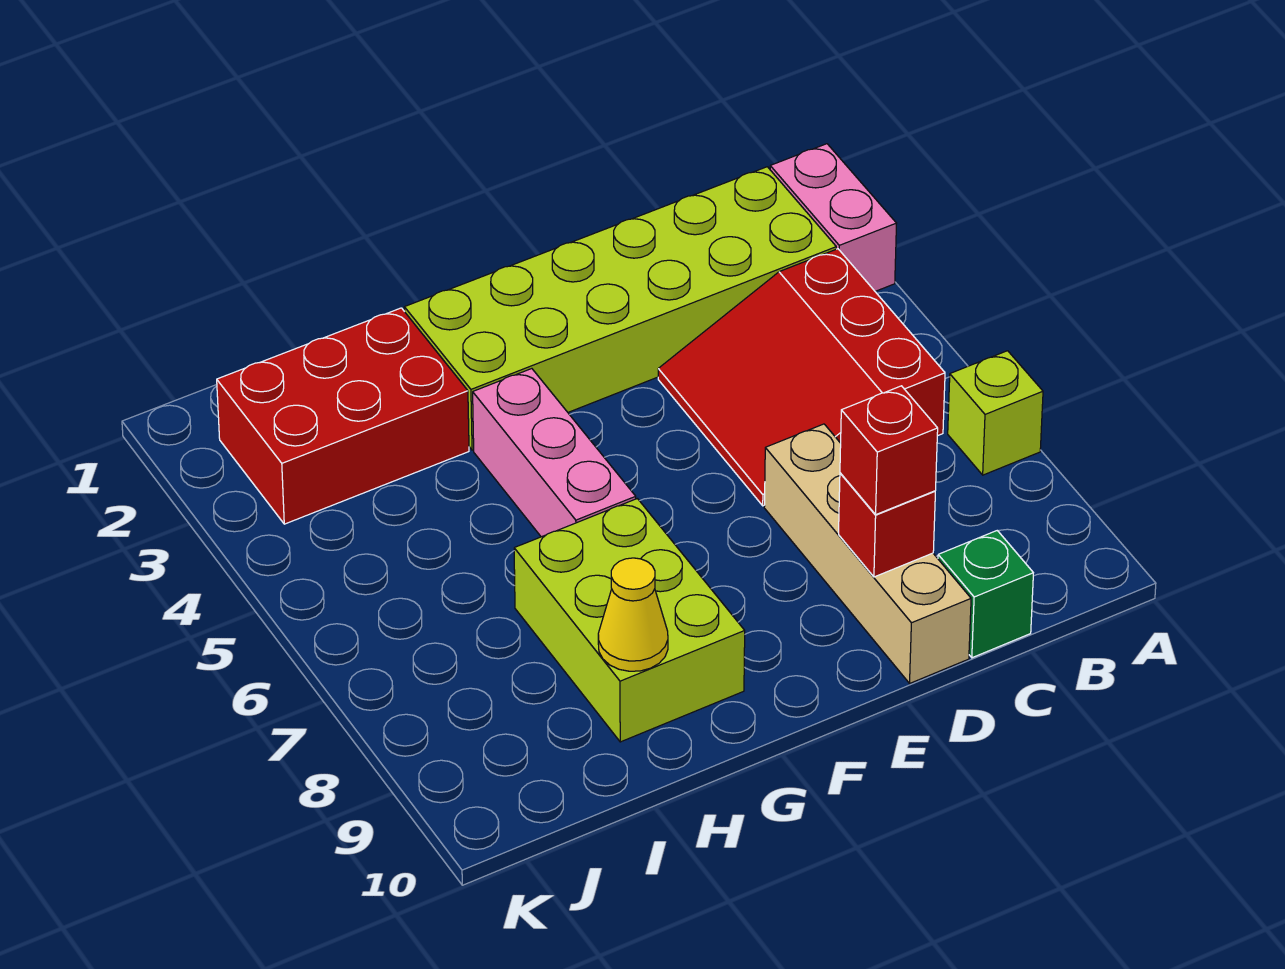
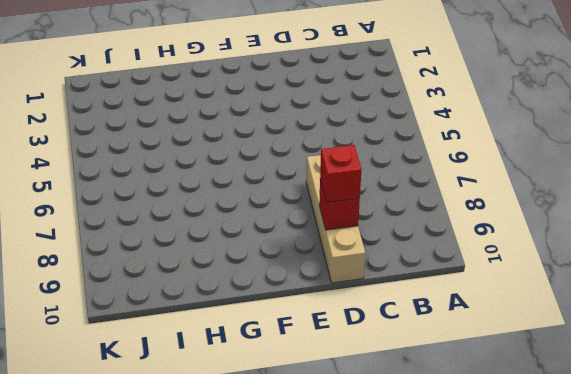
none -> pink 1x2 brick [770,144,897,291]
none -> lime 1x1 brick [948,351,1043,475]
none -> lime 2x6 brick [404,167,836,450]

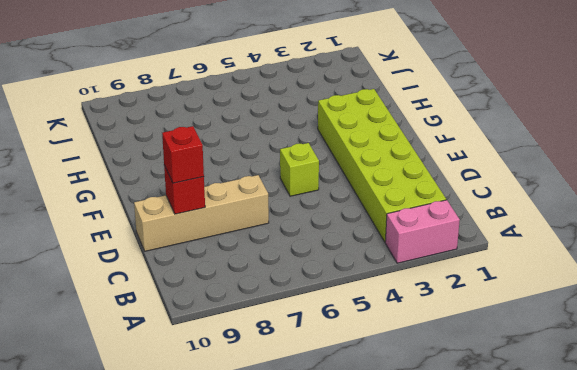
lime 1x1 brick [280,143,319,196] -> lime 1x1 brick moved to [948,351,1043,475]
none -> red 3x3 slope [658,249,945,506]
none -> green 1x1 brick [938,531,1033,658]
none -> pink 1x3 brick [473,369,636,537]

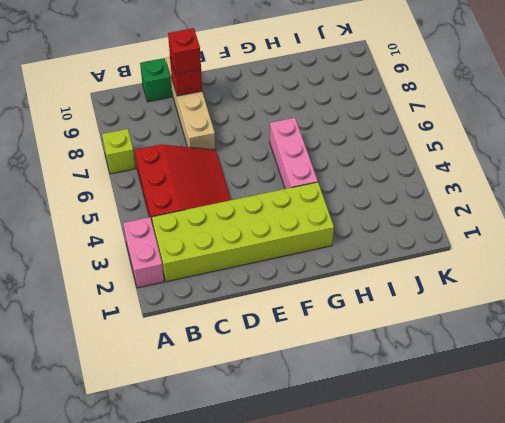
none -> lime 2x3 brick [514,499,745,742]
none -> red 2x3 brick [217,308,469,524]
none -> yellow 1x1 cone [598,558,668,671]

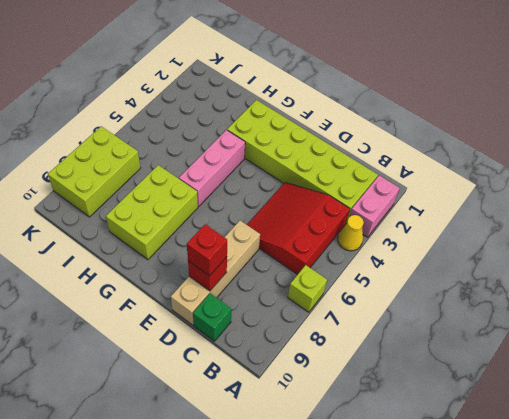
yellow 1x1 cone [338,215,364,251] -> yellow 1x1 cone moved to [598,558,668,671]
lime 2x3 brick [48,126,140,217] -> none
none -> red 2x3 brick [217,308,469,524]

